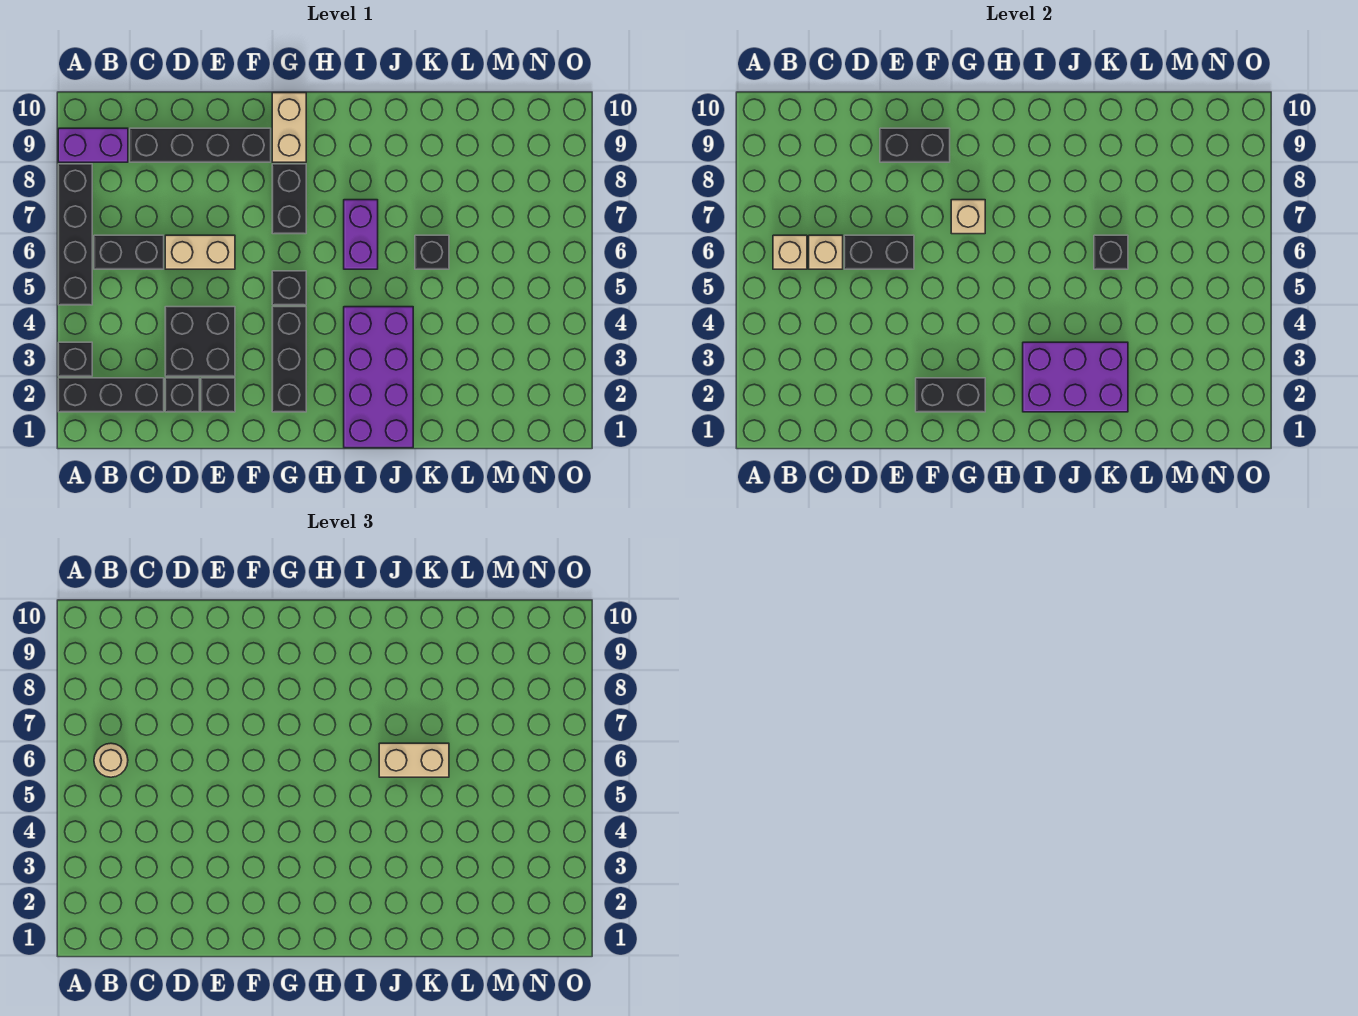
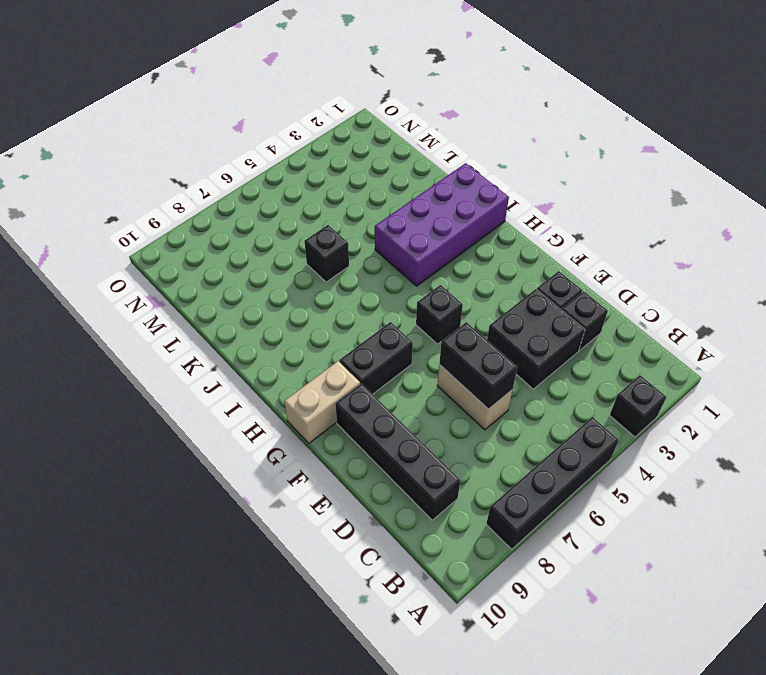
none -> black 1x3 brick [58,378,164,412]
none -> purple 1x2 brick [58,128,128,162]
none -> black 1x2 brick [94,235,164,269]

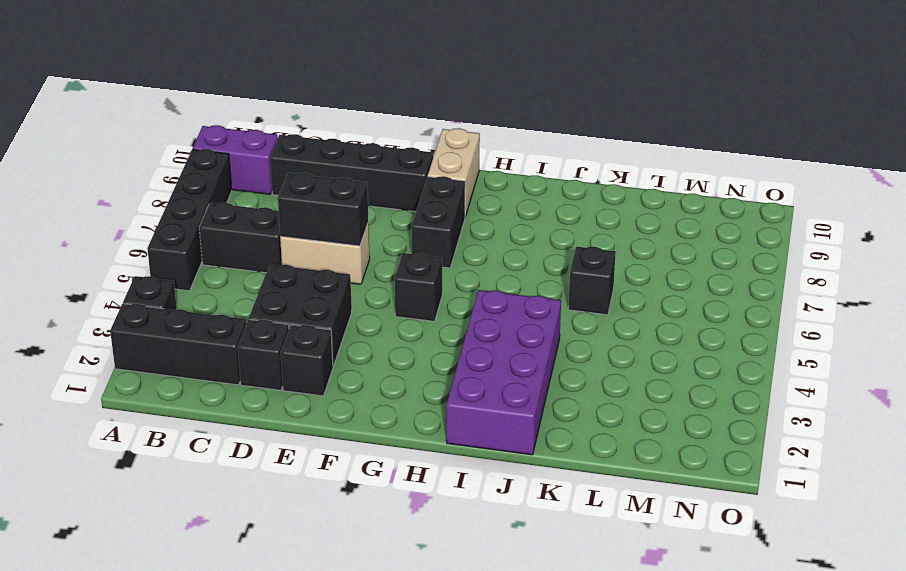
none -> black 1x3 brick [272,307,306,412]
none -> purple 1x2 brick [344,200,378,269]
none -> tan 1x1 brick [773,235,807,269]

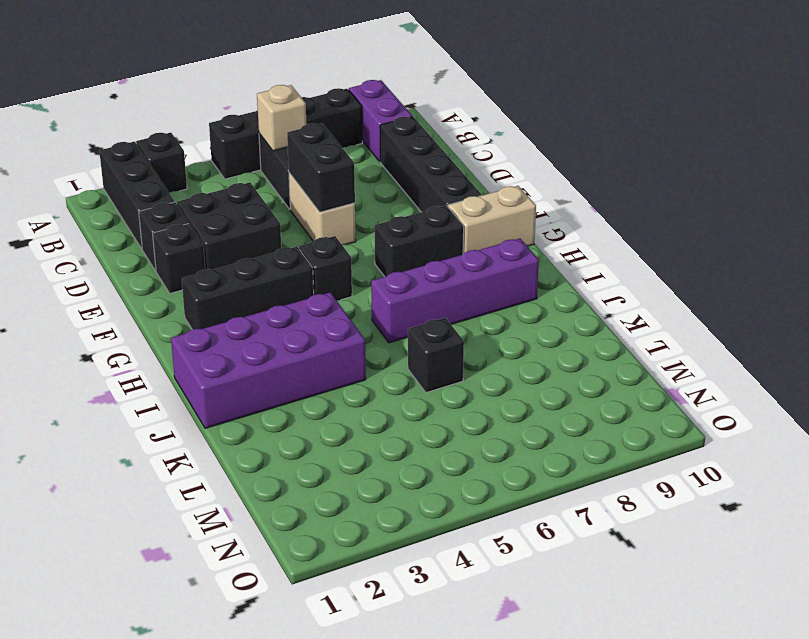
purple 1x4 brick [371,238,539,343] -> purple 1x2 brick [344,200,378,269]
none -> tan 1x1 brick [809,235,843,269]
none -> black 1x2 brick [880,128,950,162]
none -> black 1x2 brick [916,378,985,412]

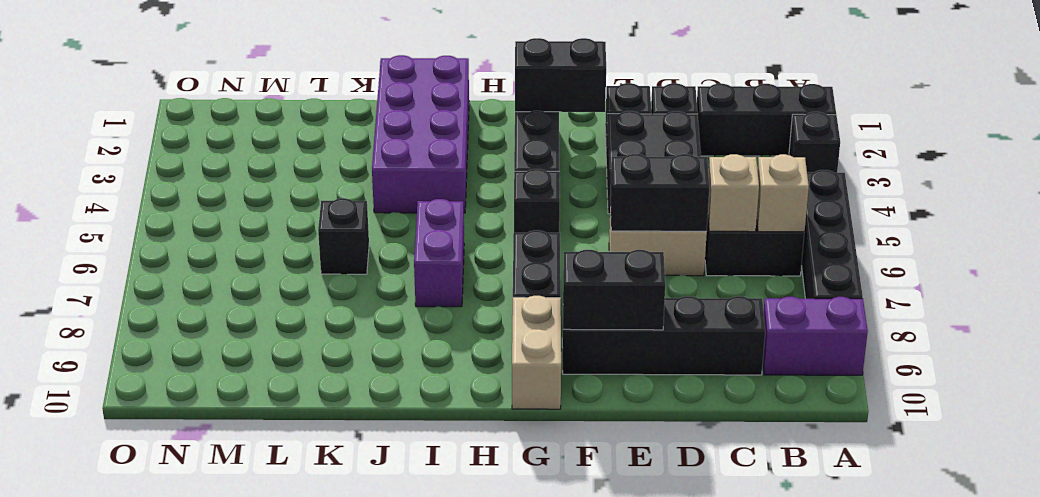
none -> tan 1x1 brick [951,200,985,234]
none -> purple 2x3 brick [1023,342,1128,412]
none -> black 1x1 brick [1094,235,1128,269]

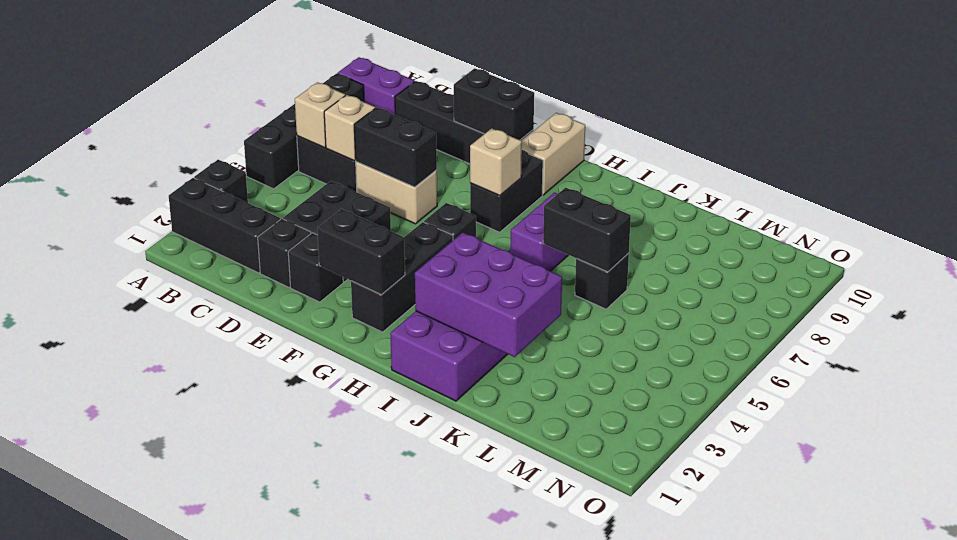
black 1x2 brick [543,188,631,272] -> black 1x1 brick [1094,235,1128,269]
none -> tan 1x1 round brick [94,743,128,777]
none -> tan 1x2 brick [379,743,449,777]

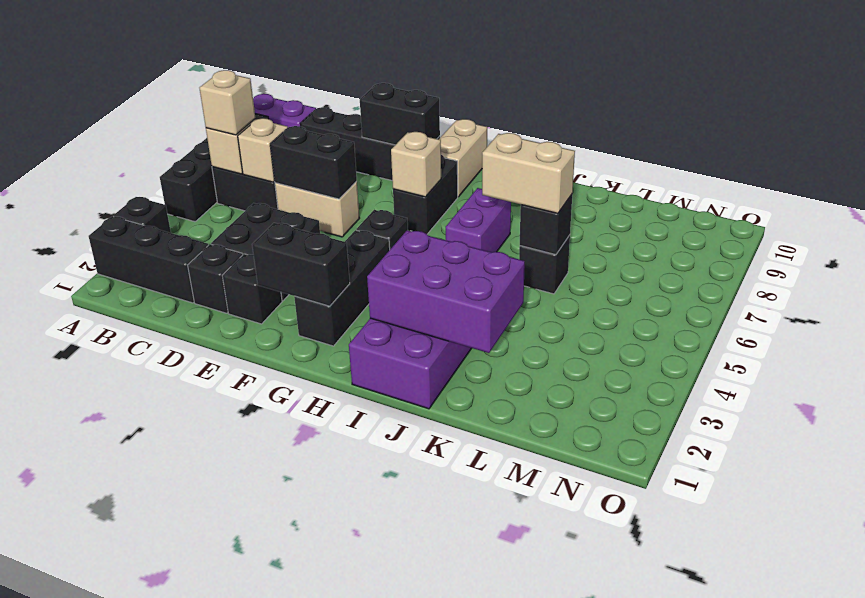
tan 1x1 brick [200,70,255,135] -> tan 1x1 round brick [94,743,128,777]

